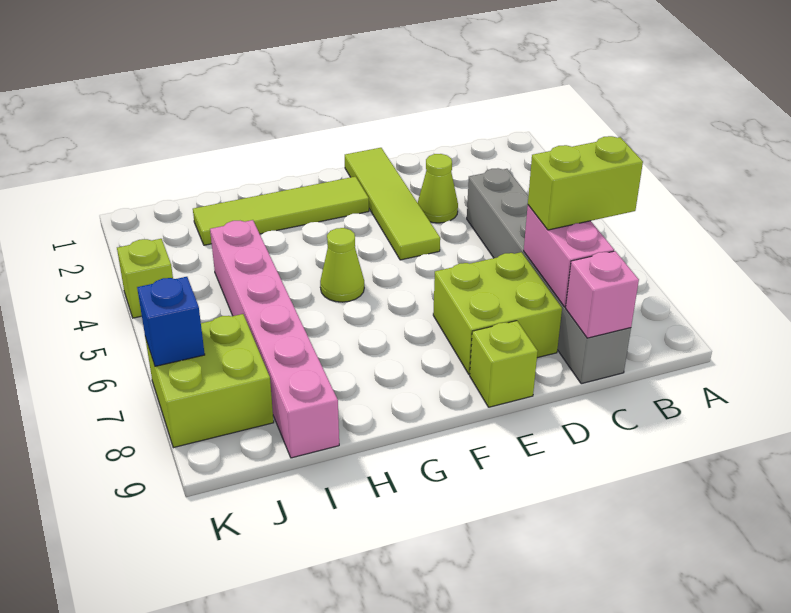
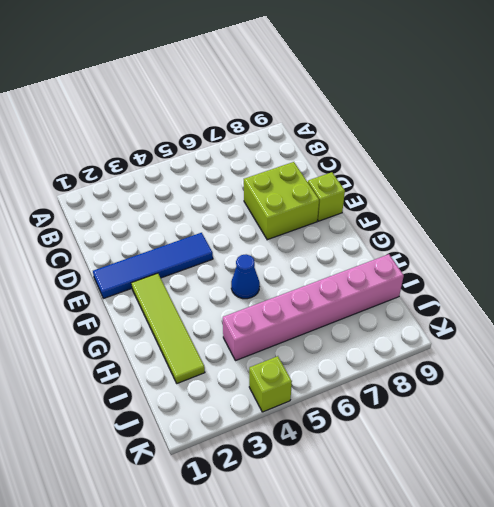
blue 1x4 tile [93,233,213,299] -> lime 1x4 tile [345,148,440,260]
blue 1x1 cone [231,254,260,299] -> lime 1x1 cone [320,228,364,302]
none -> grey 1x6 brick [467,168,631,384]
none -> lime 1x1 cone [418,154,458,223]
none -> lime 2x2 brick [145,314,274,448]

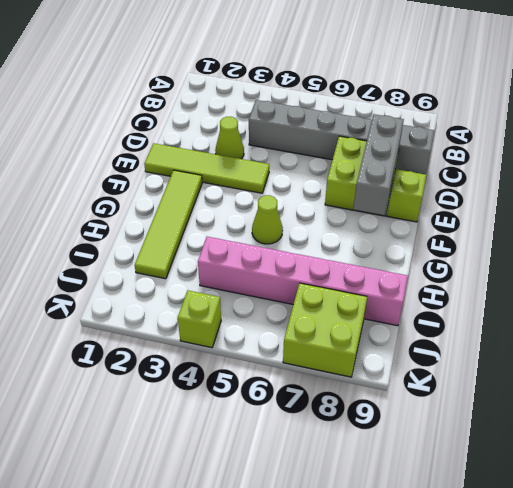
grey 1x3 brick [353,114,404,215] -> none
none -> pink 1x2 brick [524,205,614,307]
none -> pink 1x1 brick [566,251,639,338]
none -> blue 1x1 brick [137,277,205,366]

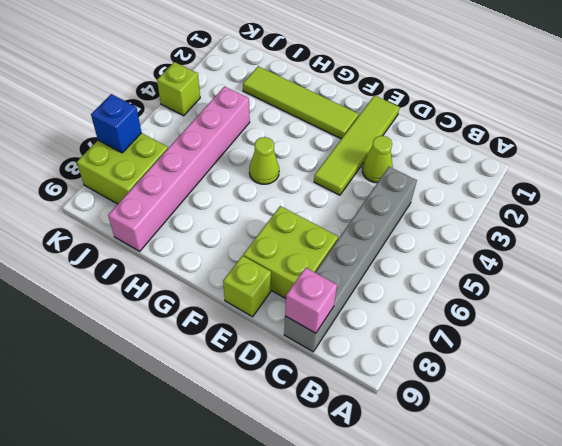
none -> pink 1x2 brick [524,205,614,307]
none -> lime 1x2 brick [528,136,643,230]

